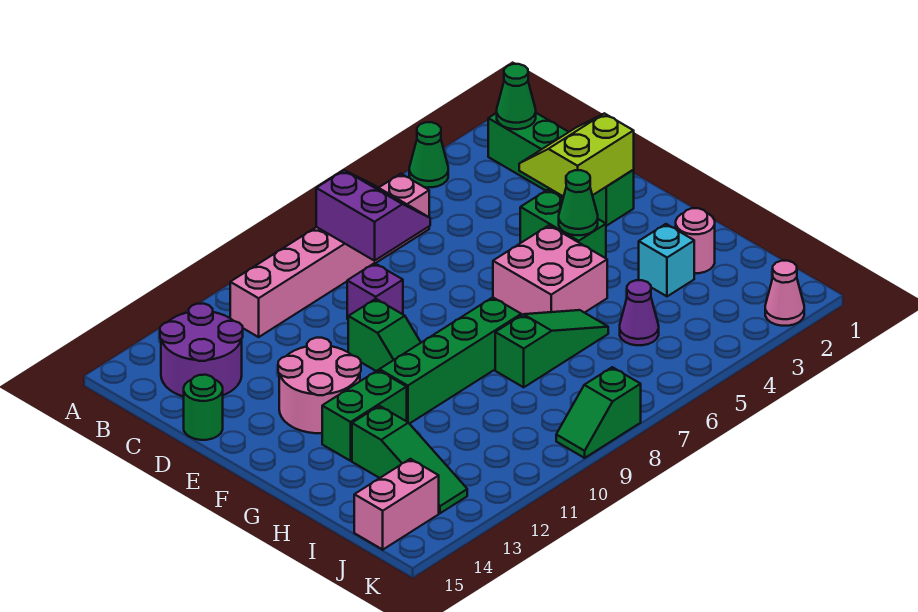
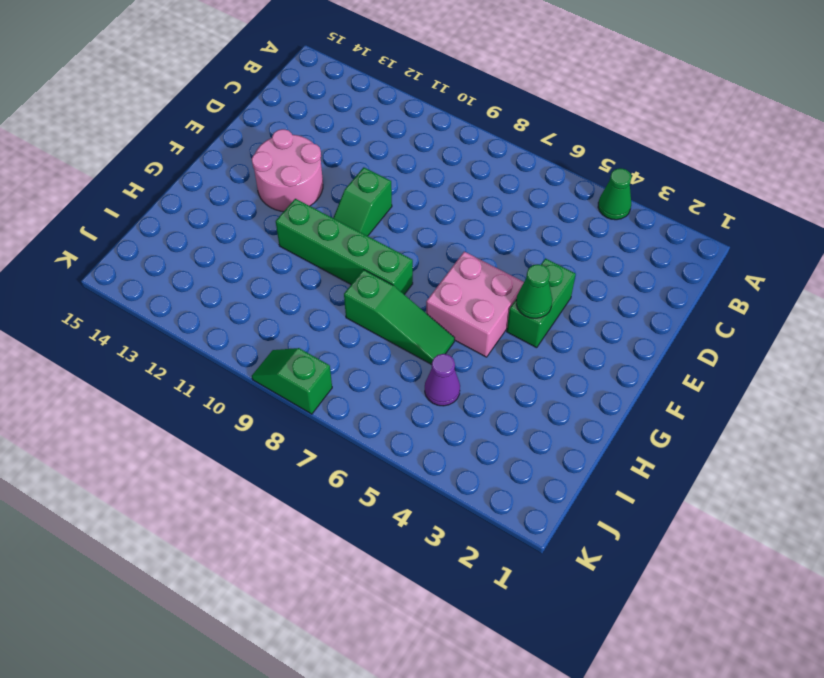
none -> green 1x4 brick [488,113,634,226]
none -> pink 1x6 brick [230,174,429,337]
none -> purple 2x2 round brick [160,303,243,397]

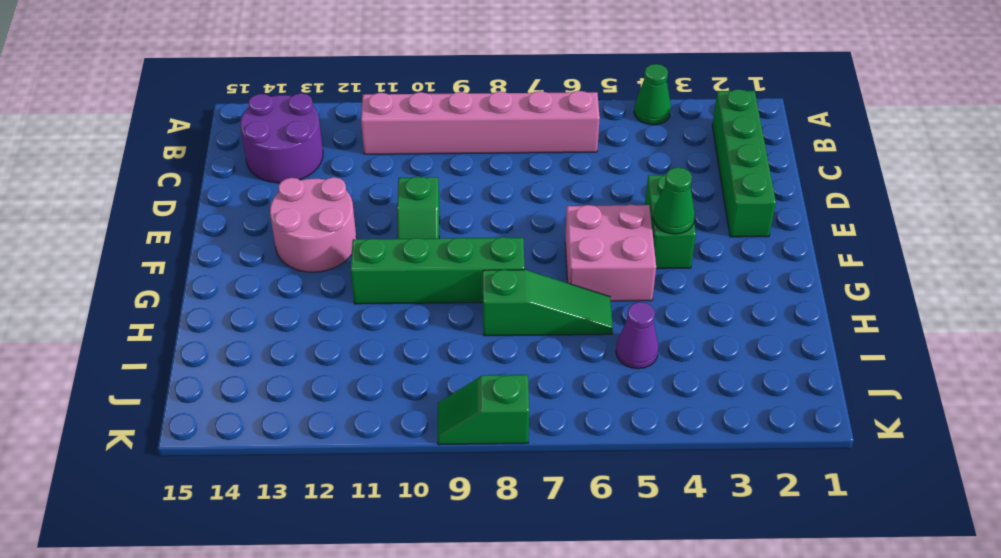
none -> purple 1x1 brick [347,263,403,319]
none -> green 1x1 round brick [184,375,223,440]
none -> green 1x2 brick [322,370,407,461]

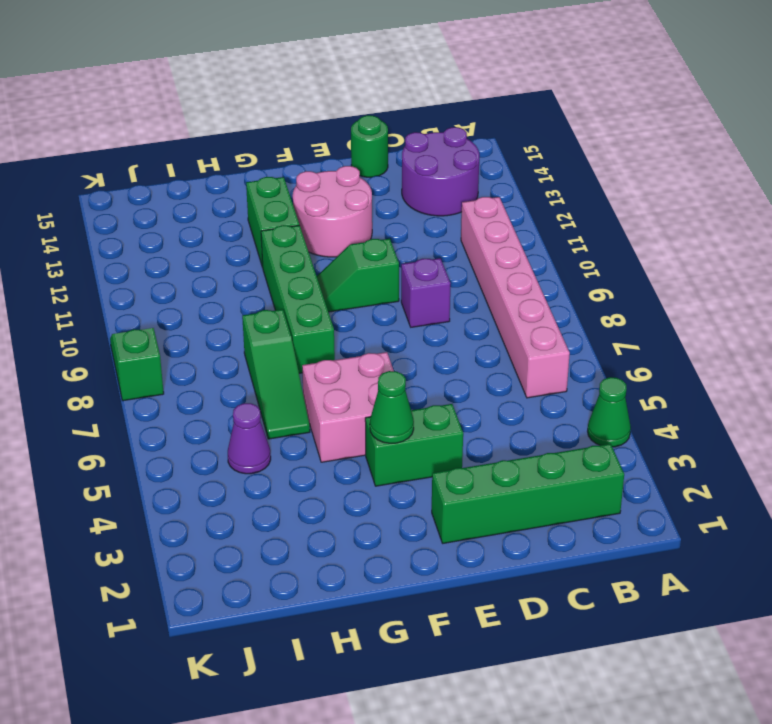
none -> pink 1x1 round brick [676,208,715,273]
none -> cyan 1x1 brick [639,224,694,296]
none -> green 1x3 slope [352,406,467,513]

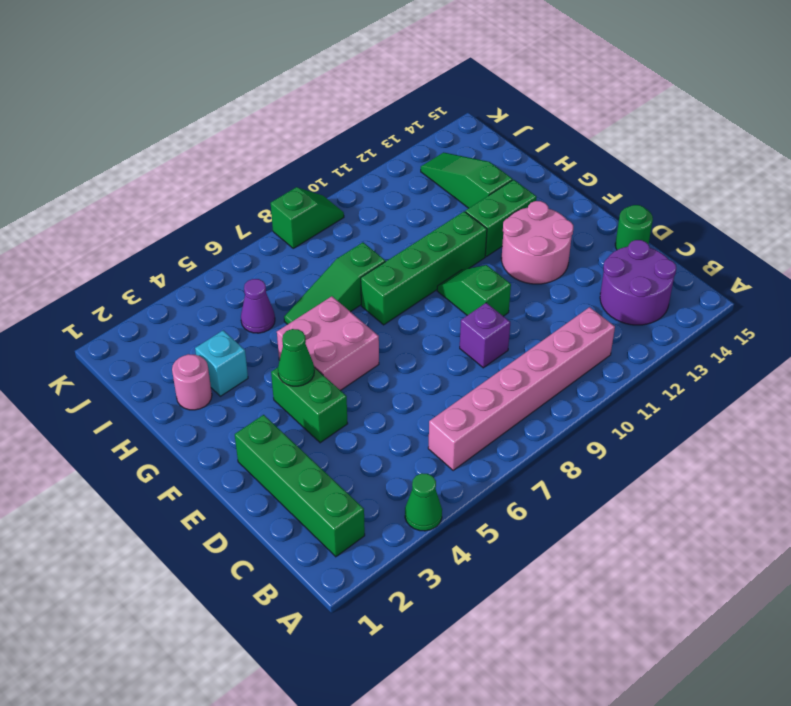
none -> pink 1x2 brick [354,459,439,550]
none -> pink 1x1 cone [765,261,804,326]
none -> green 1x1 cone [497,64,536,129]

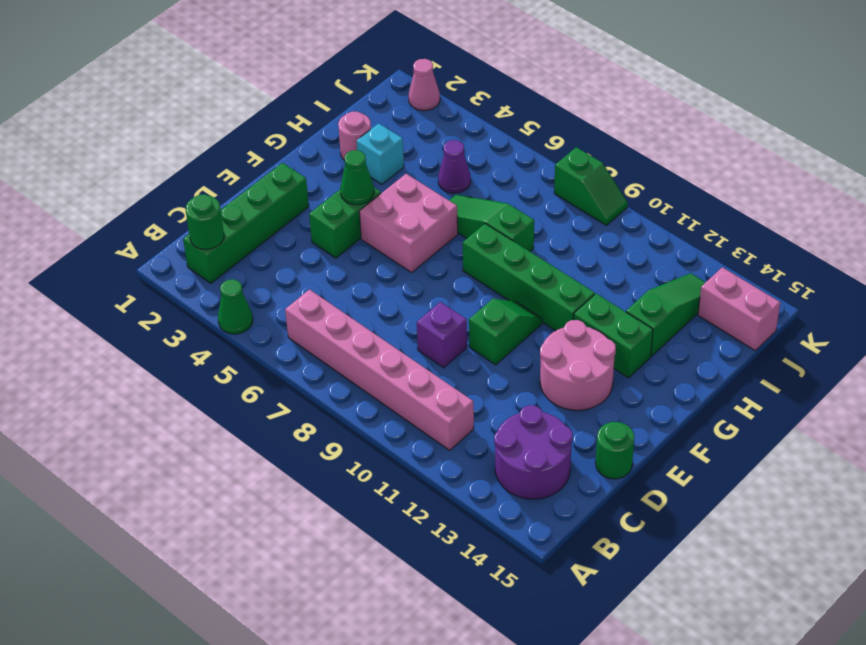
green 1x1 round brick [186,194,224,249] -> green 1x1 cone [497,64,536,129]
none -> purple 2x2 slope [316,170,430,261]
none -> lime 2x2 slope [519,113,634,197]

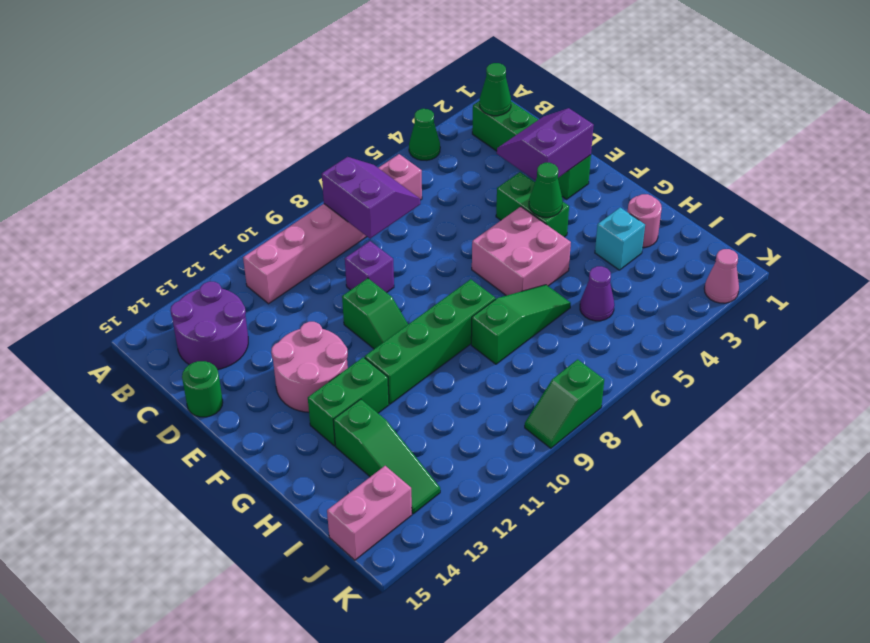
purple 2x2 slope [497,108,594,181] -> lime 2x2 slope [519,113,634,197]

